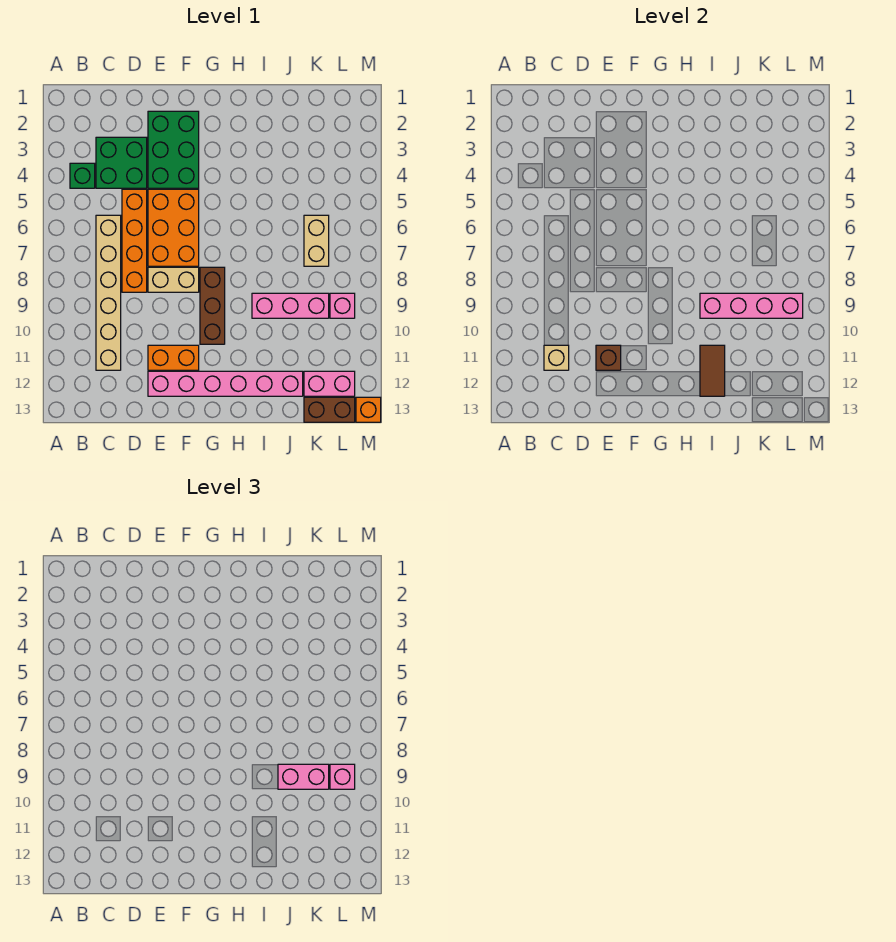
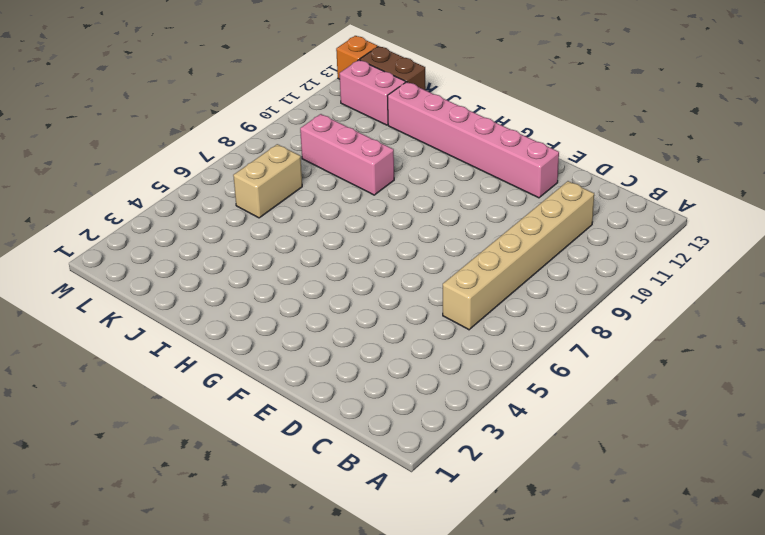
none -> green 1x1 brick [70,163,95,188]
none -> green 2x2 brick [96,137,147,188]
none -> orange 1x4 brick [122,189,147,292]

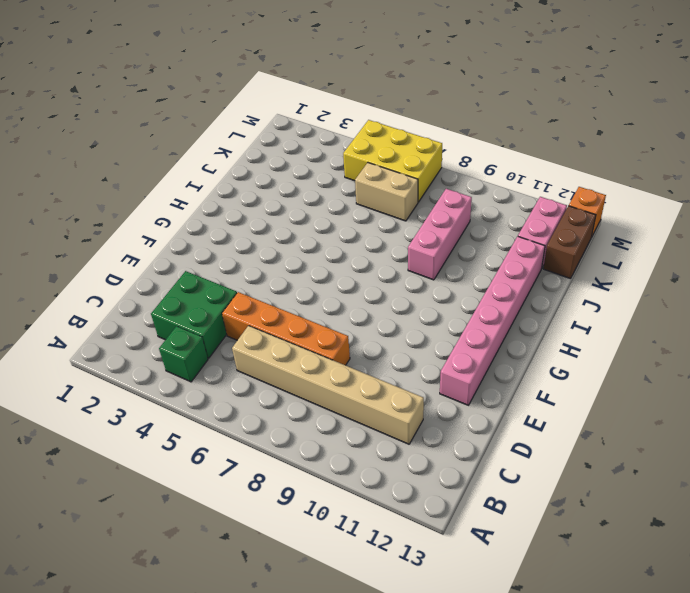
yellow 2x3 brick [343,120,442,202] -> none
none -> green 2x3 brick [148,111,199,188]
none -> orange 2x3 brick [148,189,199,266]
none -> tan 1x2 brick [148,267,199,292]

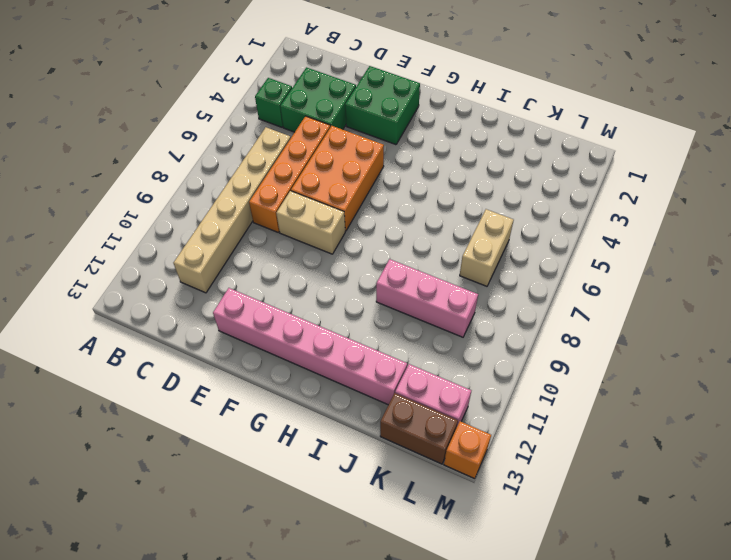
green 2x2 brick [345,66,420,145] -> green 2x3 brick [148,111,199,188]
none -> orange 1x2 brick [148,345,199,370]
none -> brown 1x3 brick [200,267,225,344]
none -> pink 1x1 brick [330,293,355,318]

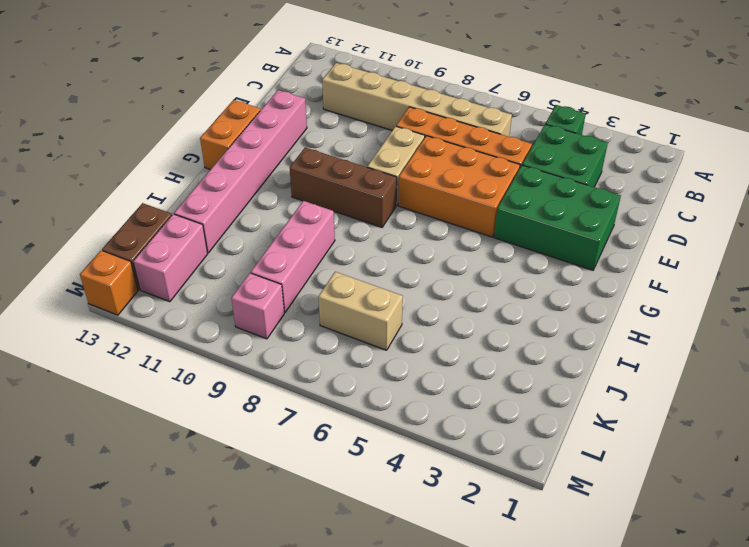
orange 1x2 brick [200,100,261,170] -> orange 1x2 brick moved to [148,345,199,370]
none -> tan 1x1 brick [544,345,569,370]
none -> brown 1x1 brick [596,345,621,370]
none -> pink 1x4 brick [700,293,803,318]

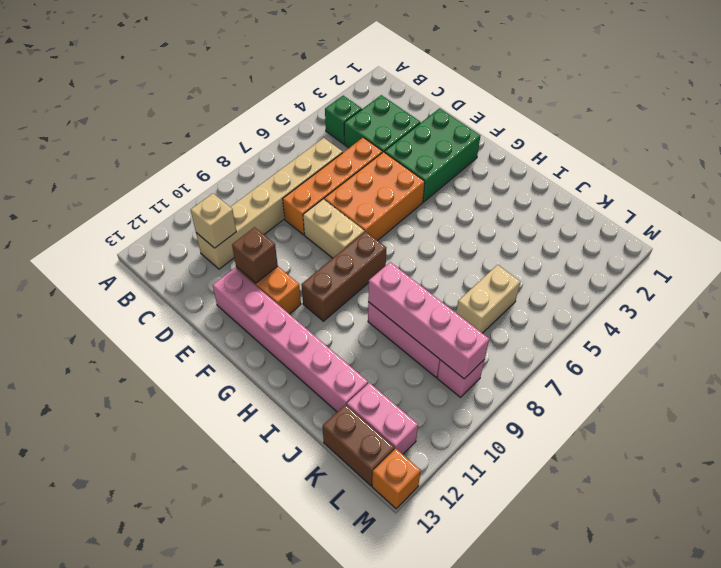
none -> brown 1x2 tile [700,345,725,396]
none -> pink 1x2 brick [278,764,329,789]
none -> pink 1x1 brick [330,764,355,789]

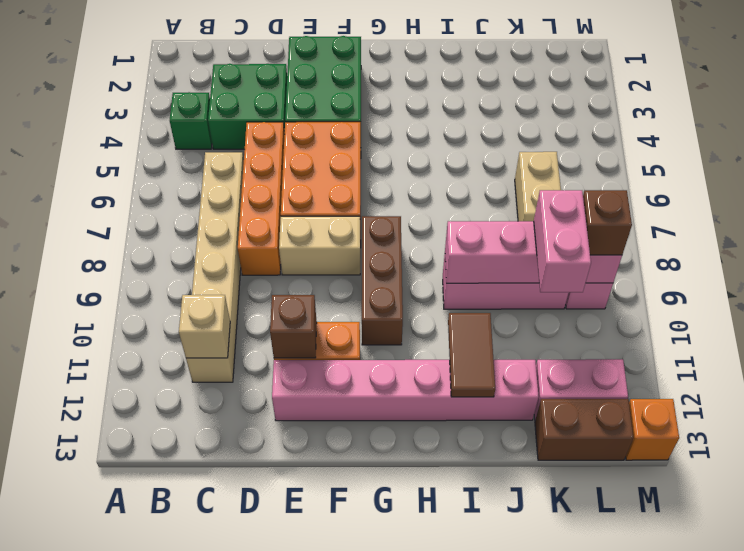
pink 1x2 brick [534,190,591,292] -> pink 1x2 brick turned to [278,764,329,789]
brown 1x1 brick [583,190,632,255] -> pink 1x1 brick [330,764,355,789]

